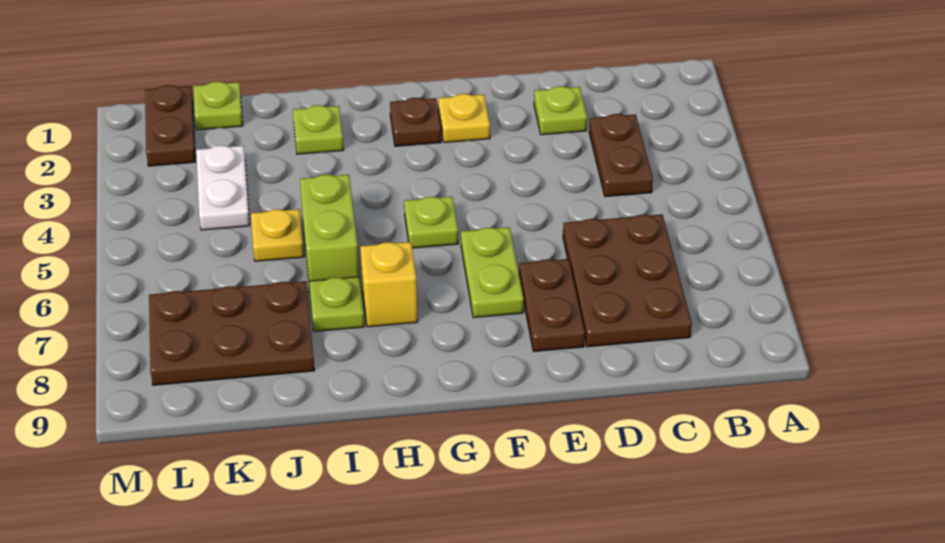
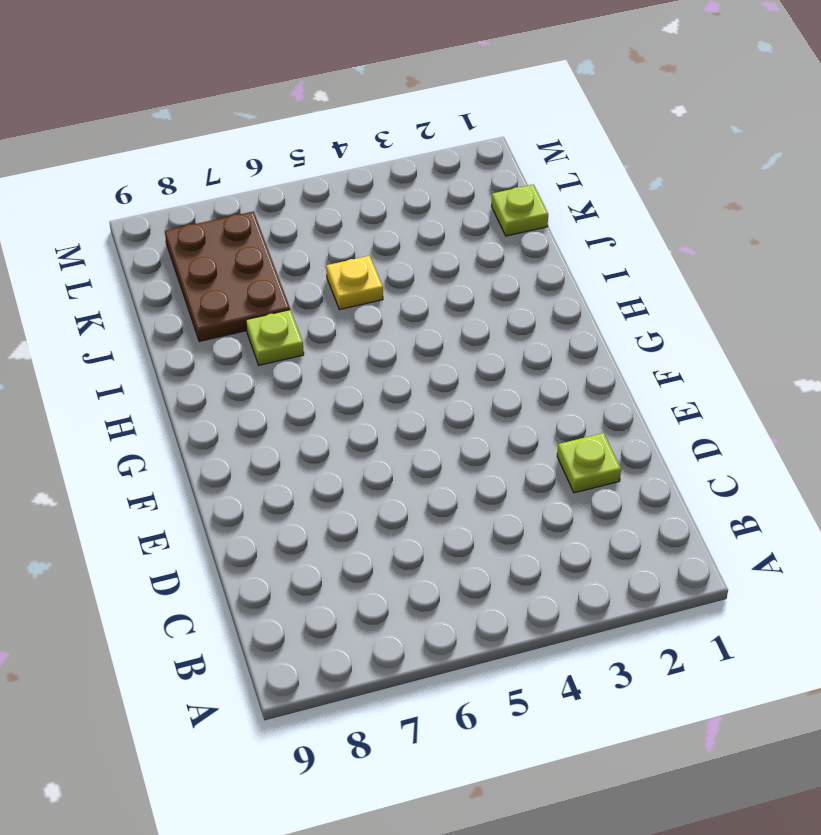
none -> brown 1x2 plate [589,114,653,197]
none -> brown 2x3 plate [563,215,692,347]
none -> brown 1x2 plate [519,259,585,352]

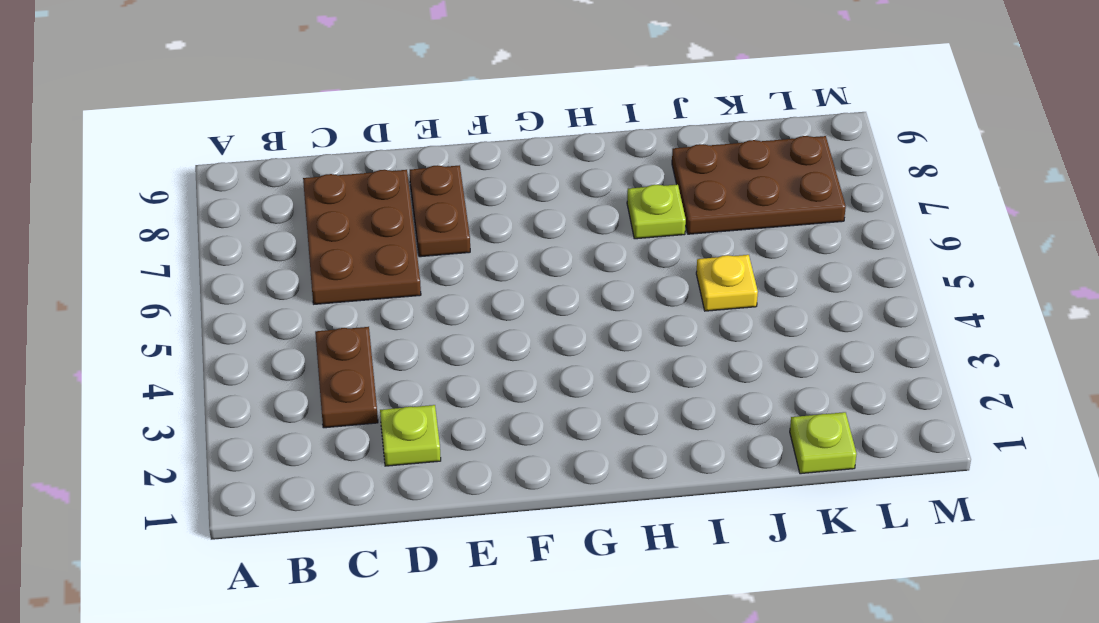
none -> yellow 1x1 plate [438,94,490,142]
none -> lime 1x2 plate [461,227,524,318]
none -> brown 1x1 plate [390,98,441,146]

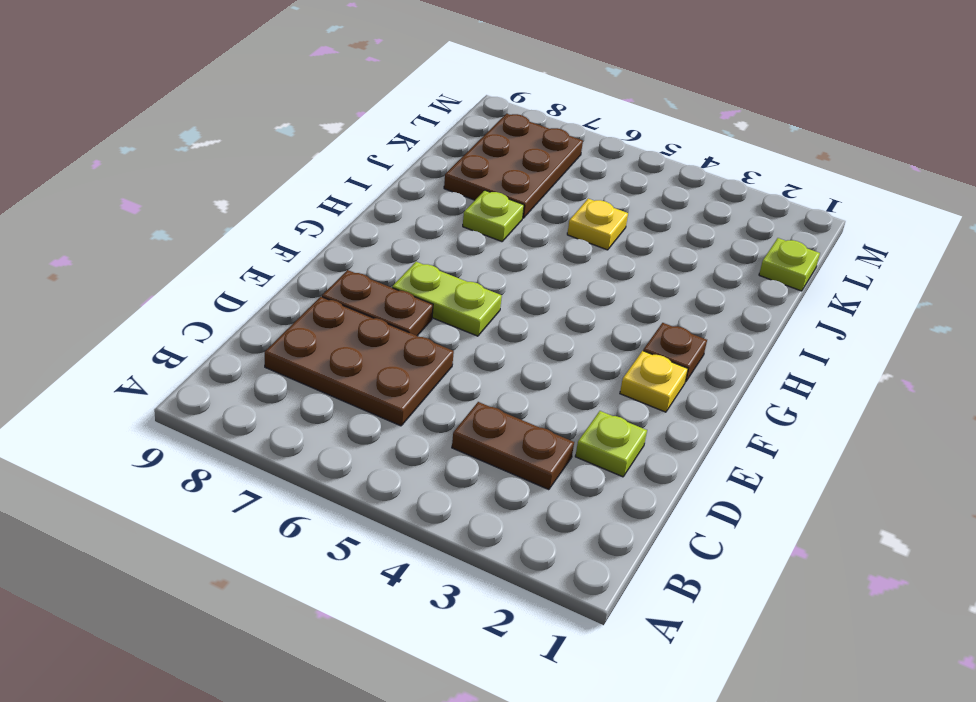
none -> lime 1x1 plate [404,197,458,248]
none -> yellow 1x1 brick [360,242,418,327]
none -> lime 1x1 plate [293,105,343,154]

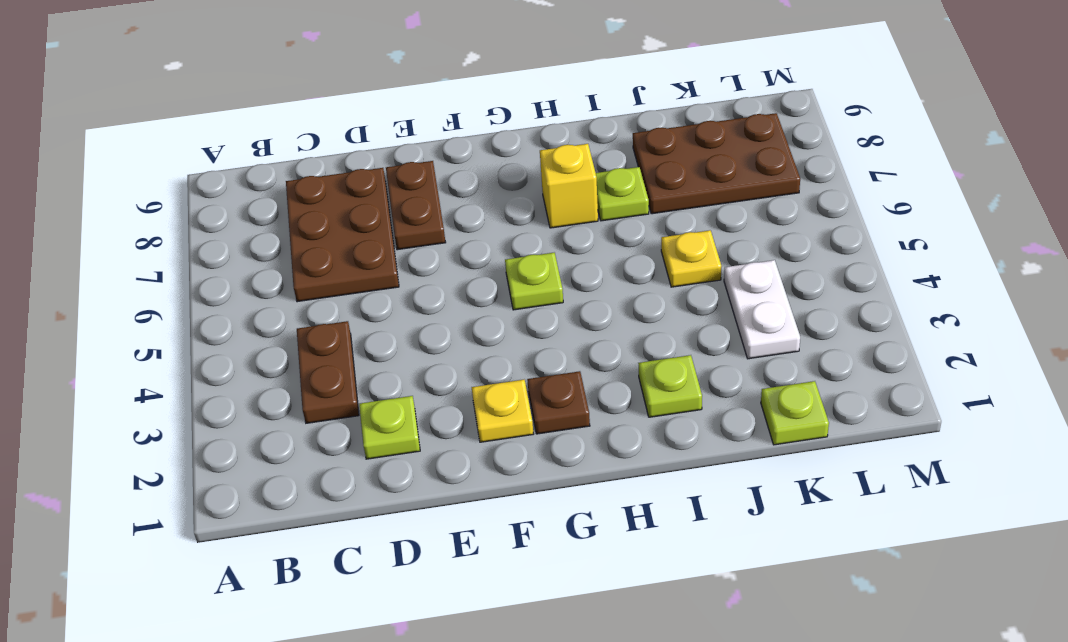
none -> lime 1x2 plate [461,227,524,318]
none -> lime 1x2 brick [300,174,359,289]
none -> brown 1x2 plate [145,85,195,166]

